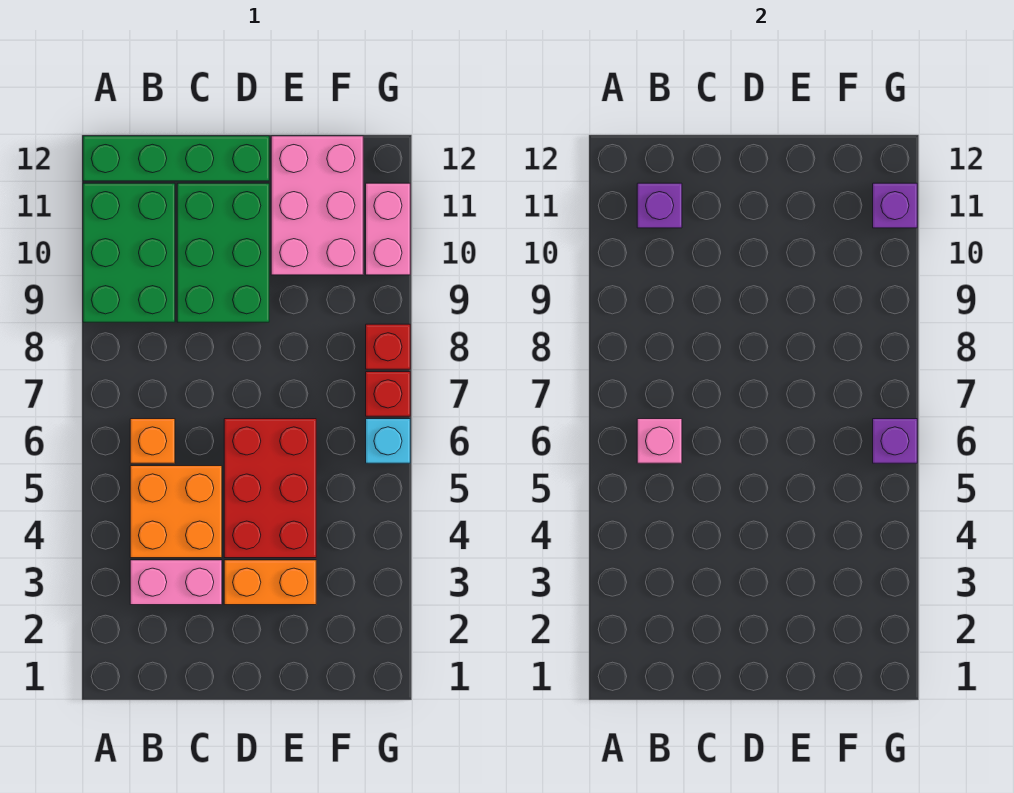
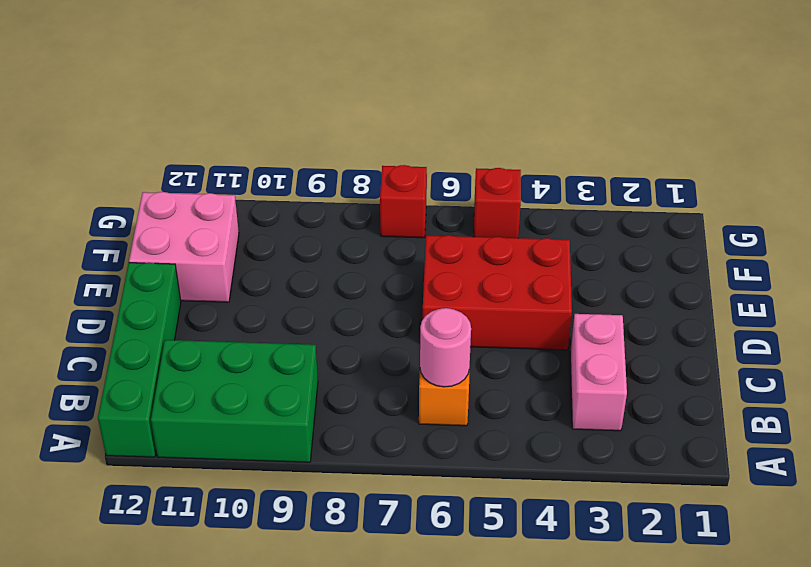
pink 1x1 round brick [420,308,471,387] -> pink 1x1 brick [637,419,682,463]
pink 2x2 brick [129,192,239,302] -> pink 2x3 brick [271,136,363,275]
red 1x1 brick [474,168,521,238] -> red 1x1 brick moved to [366,324,410,369]
none -> orange 2x2 brick [130,466,222,558]
none -> green 2x3 brick [177,183,269,322]
none -> orange 1x2 brick [224,560,316,605]

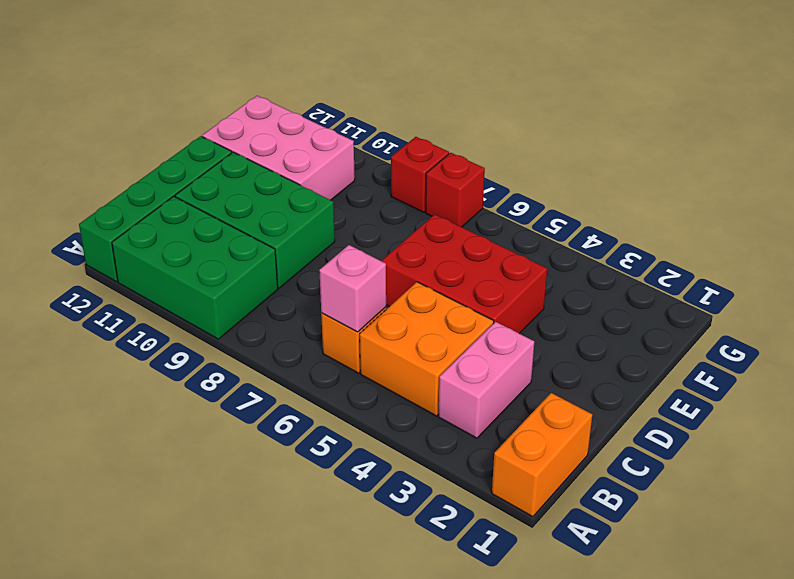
orange 1x2 brick [492,393,592,517] -> orange 1x2 brick moved to [224,560,316,605]
none -> cyan 1x1 brick [366,419,410,463]
none -> pink 1x2 brick [366,183,410,275]
none -> purple 1x1 brick [637,183,682,228]

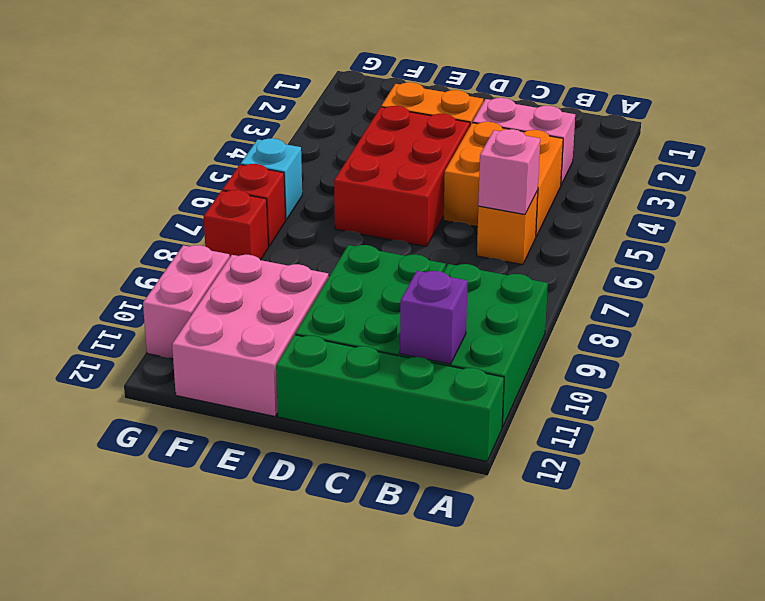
none -> purple 1x1 brick [873,419,917,463]
none -> purple 1x1 brick [873,183,917,228]

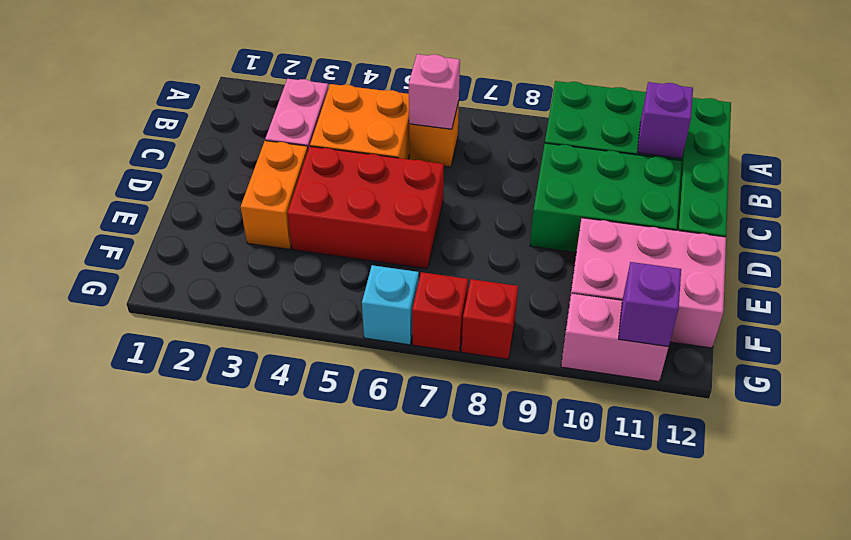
none -> purple 1x1 brick [873,419,917,463]

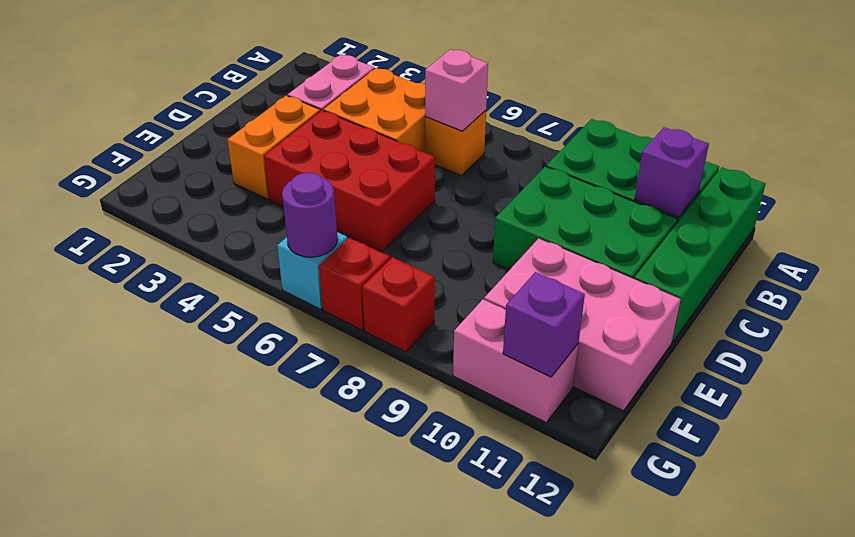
purple 1x1 round brick [282,173,338,257] -> purple 1x1 brick [873,419,917,463]

